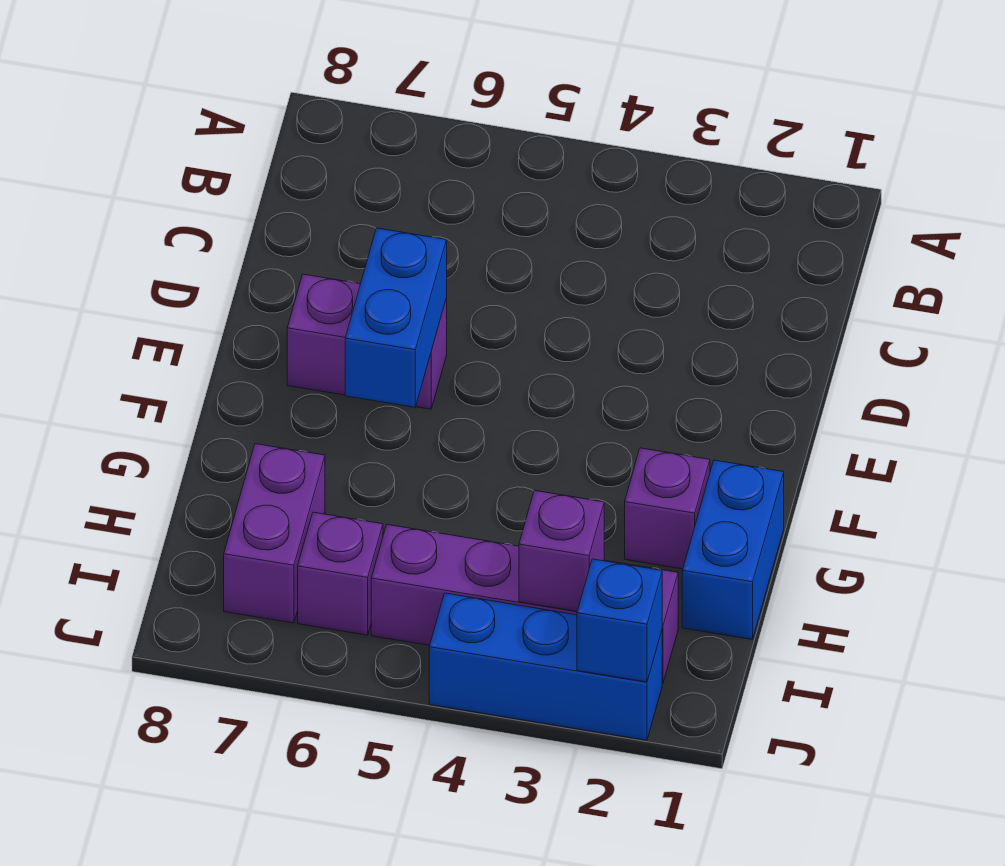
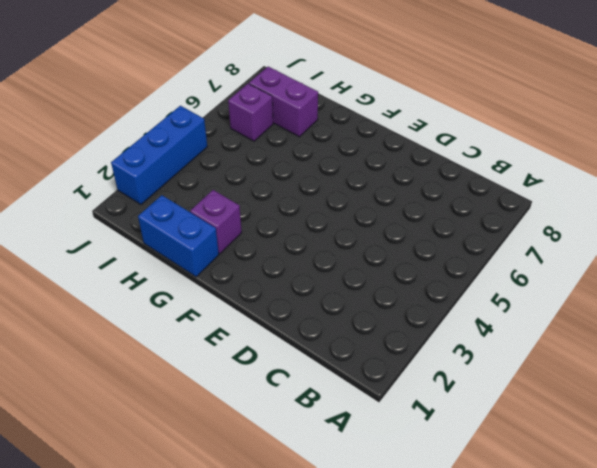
none -> purple 1x2 brick [287,274,447,409]
none -> purple 1x4 brick [371,525,678,684]

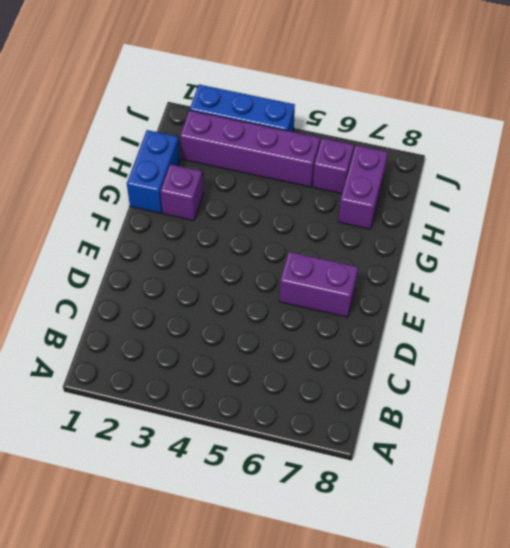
none -> blue 1x2 brick [345,228,447,407]
none -> purple 1x1 brick [519,490,604,611]

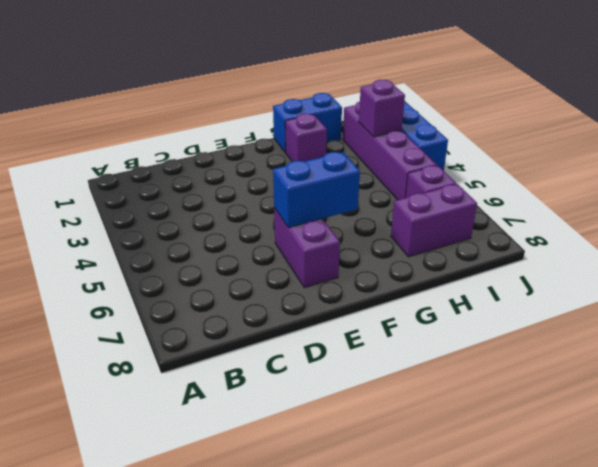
none -> blue 1x1 brick [577,559,662,682]

